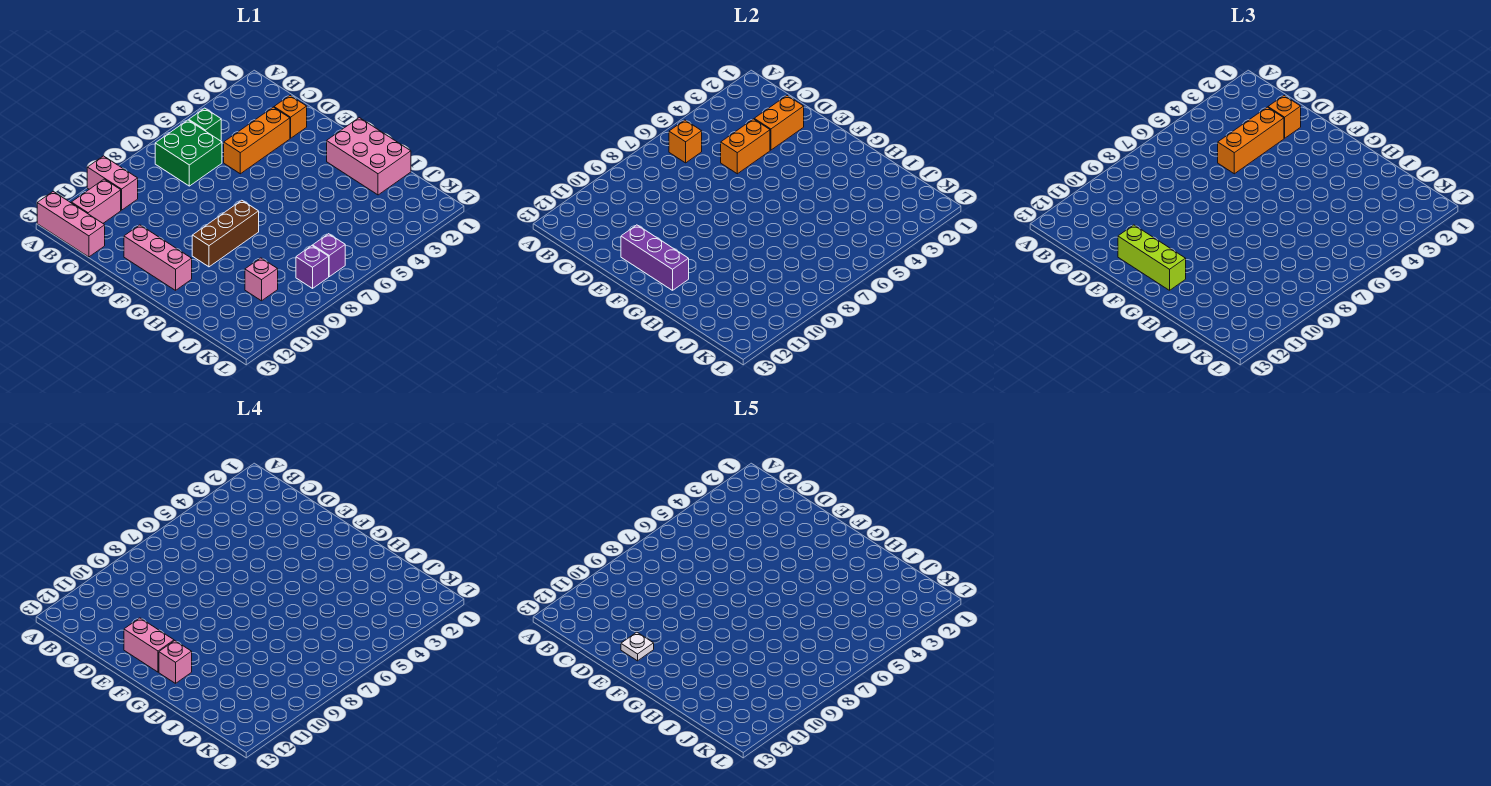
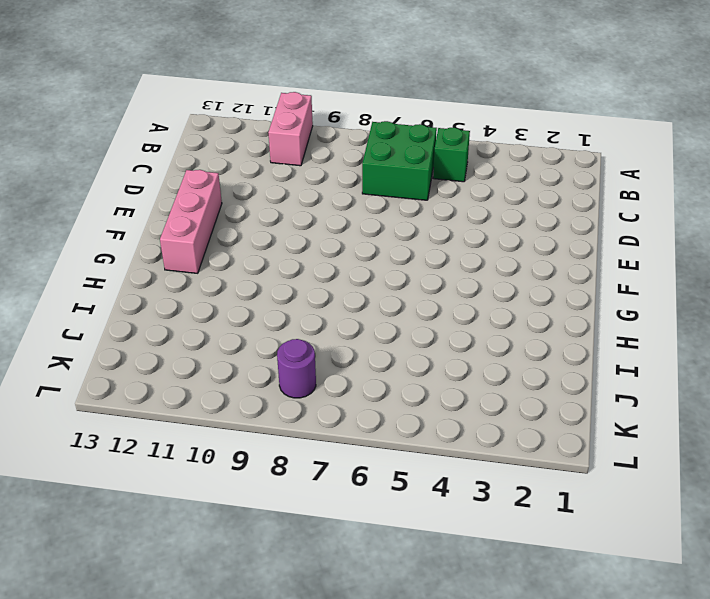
purple 1x1 round brick [277,339,316,398] -> purple 1x1 brick [296,246,329,288]
none -> pink 1x3 brick [37,192,105,257]
none -> pink 1x2 brick [71,179,121,223]
none -> orange 1x1 brick [274,96,307,138]

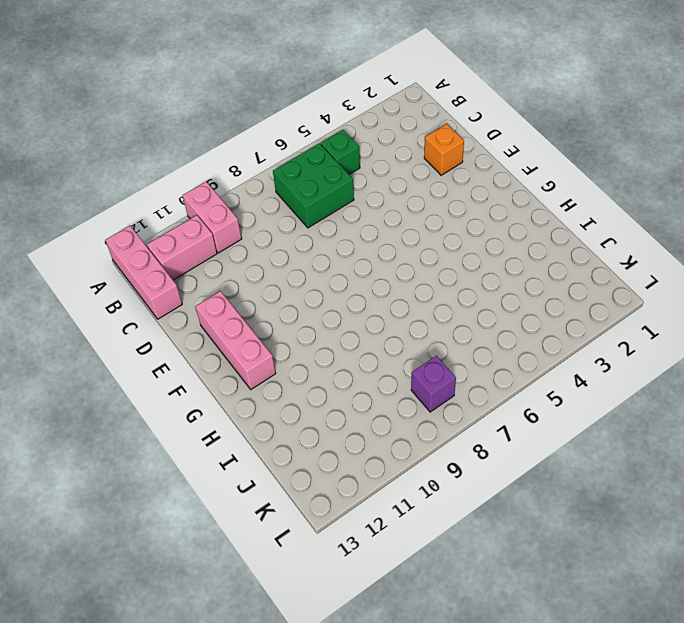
none -> orange 1x3 brick [224,107,290,174]
none -> pink 2x3 brick [327,118,411,195]
none -> brown 1x3 brick [192,200,259,267]

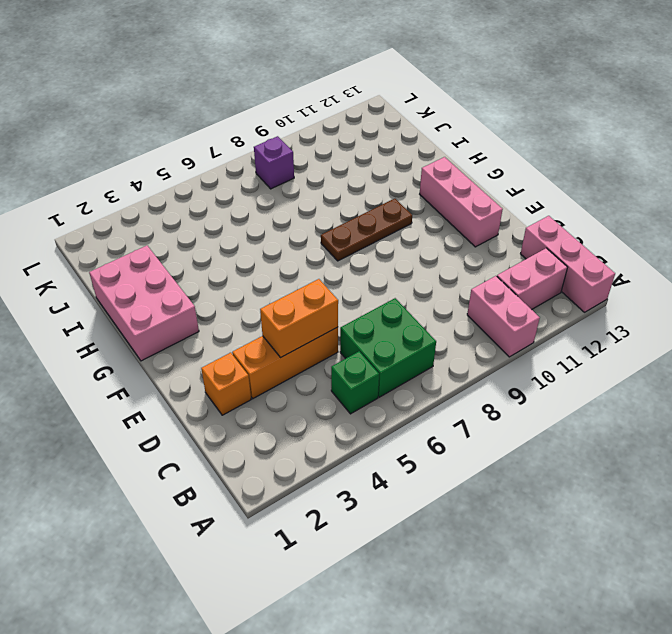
brown 1x3 plate [321,199,412,261] -> brown 1x3 brick [192,200,259,267]
none -> pink 1x1 brick [245,258,278,301]
none -> purple 1x1 brick [313,234,345,277]
none -> orange 1x1 brick [669,120,702,163]

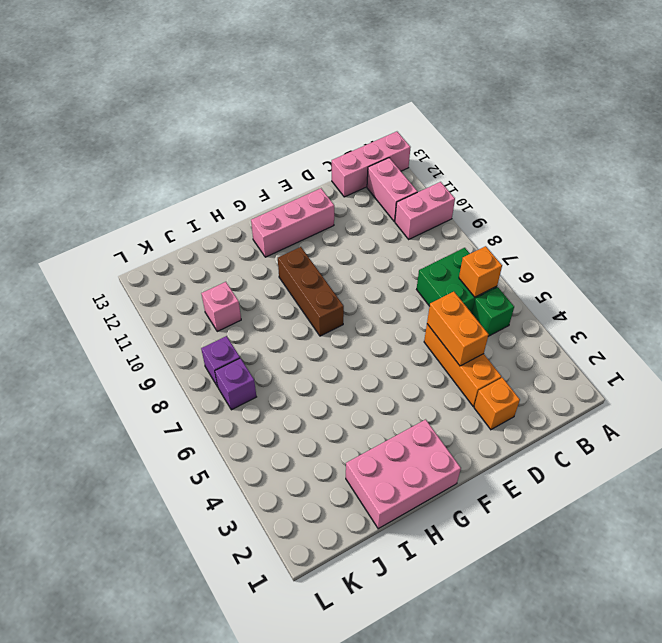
none -> orange 1x2 brick [754,96,804,150]
none -> purple 1x3 brick [621,225,689,290]
none -> orange 1x1 brick [1268,96,1301,138]

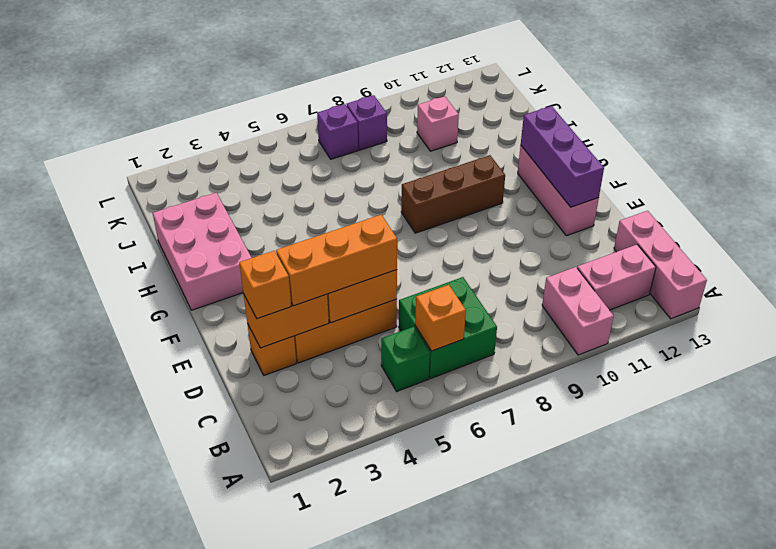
none -> lime 1x3 brick [1118,225,1186,290]
none -> pink 1x2 brick [124,618,174,672]
none -> pink 1x1 brick [159,641,192,683]

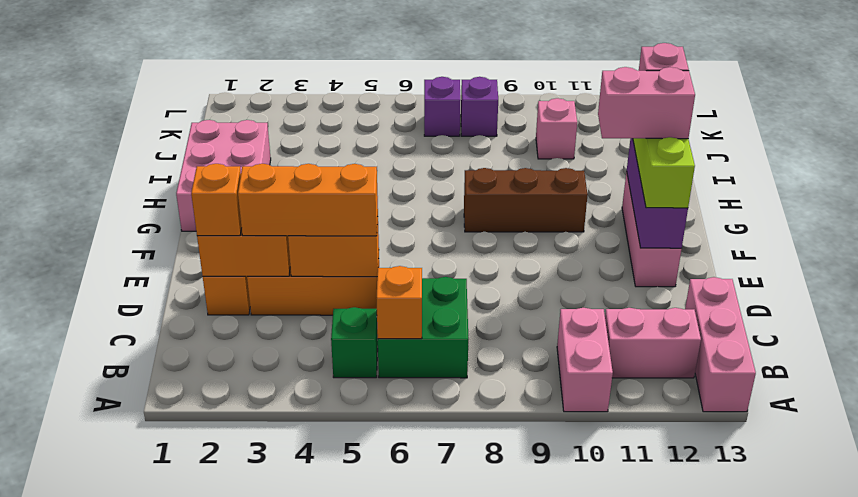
pink 1x2 brick [598,67,695,139] -> pink 1x2 brick turned to [124,618,174,672]
none -> white 1x1 plate [621,632,654,661]

